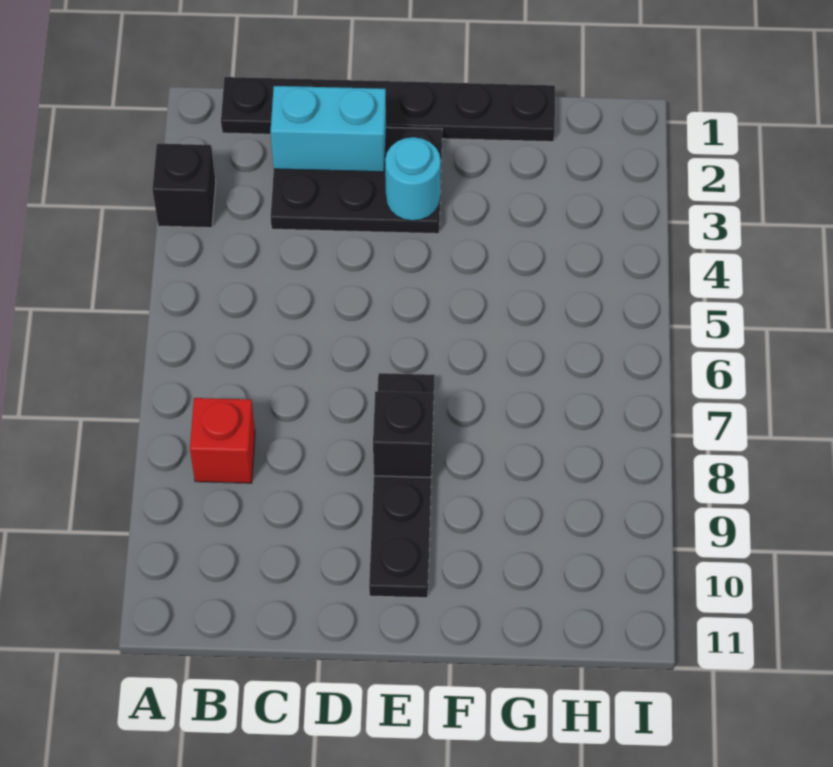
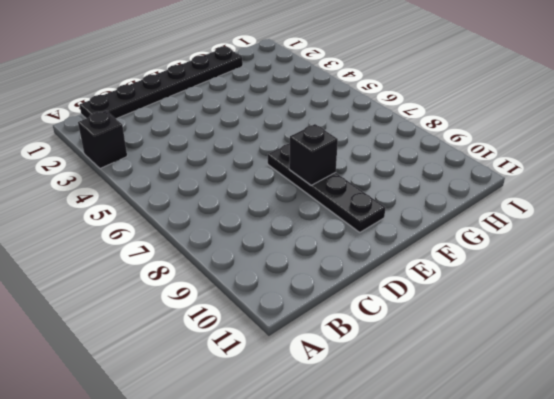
none -> red 1x1 brick [190,398,255,483]
none -> black 2x3 plate [271,127,442,234]

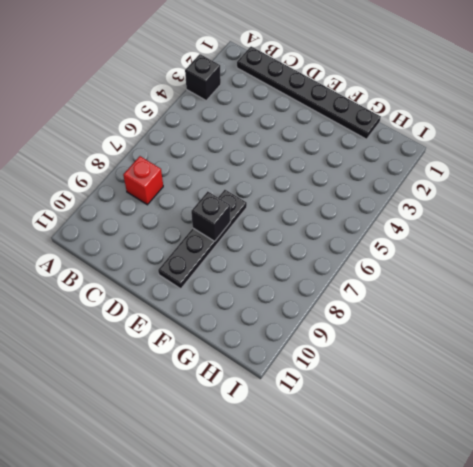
none -> black 2x3 plate [271,127,442,234]
none -> cyan 1x2 brick [271,86,386,172]

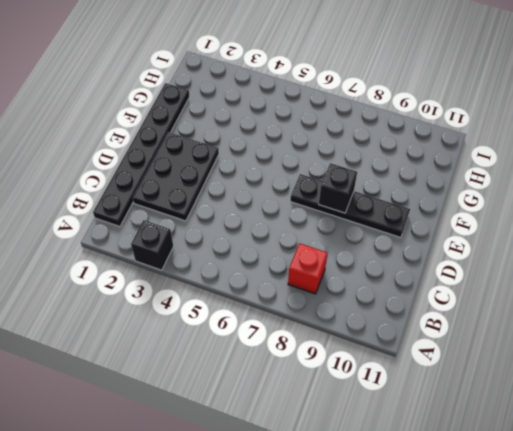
none -> cyan 1x2 brick [271,86,386,172]
none -> cyan 1x1 round brick [385,137,441,221]

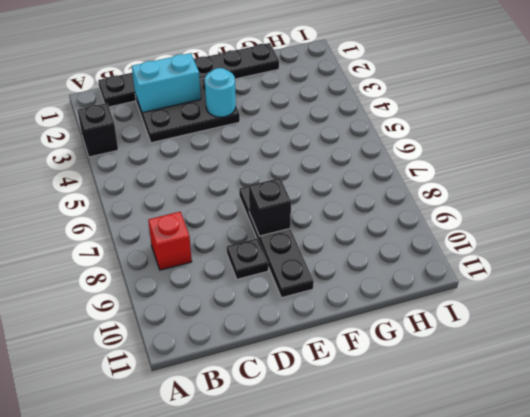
black 1x1 plate [227,238,269,279] -> none

